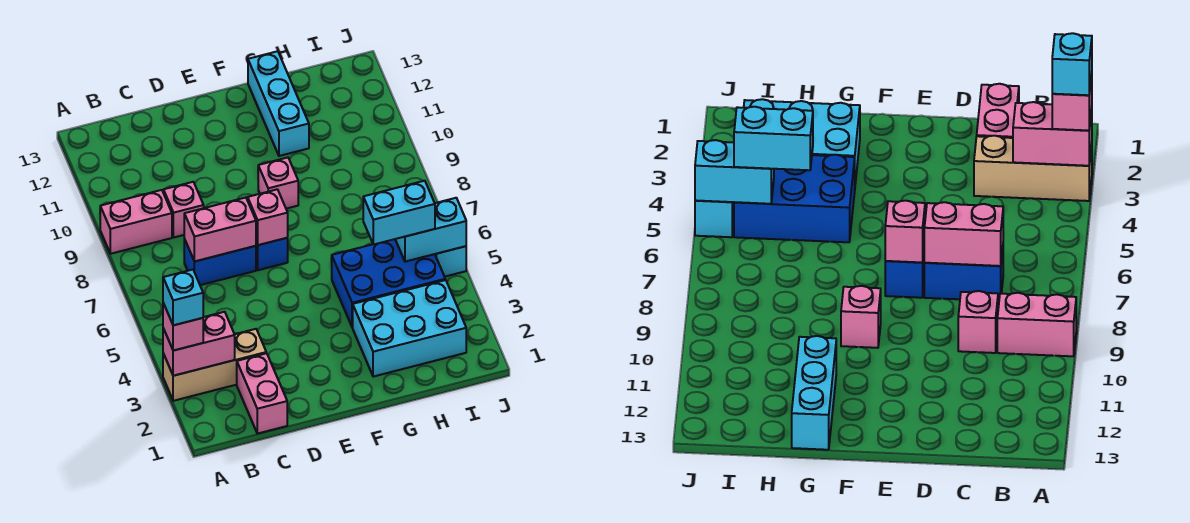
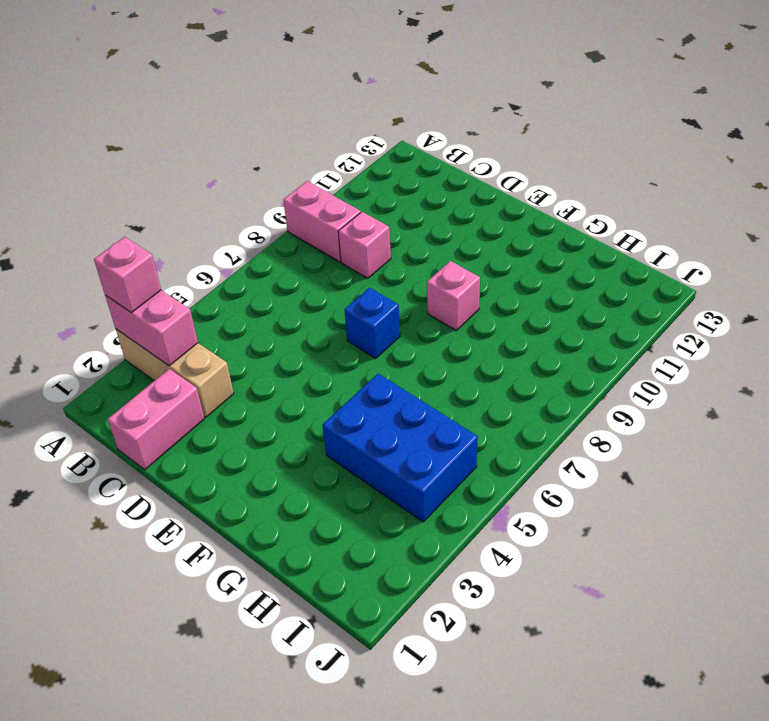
none -> blue 1x2 brick [184,239,256,285]
none -> cyan 2x3 brick [353,280,466,377]
none -> cyan 1x3 brick [248,51,309,156]

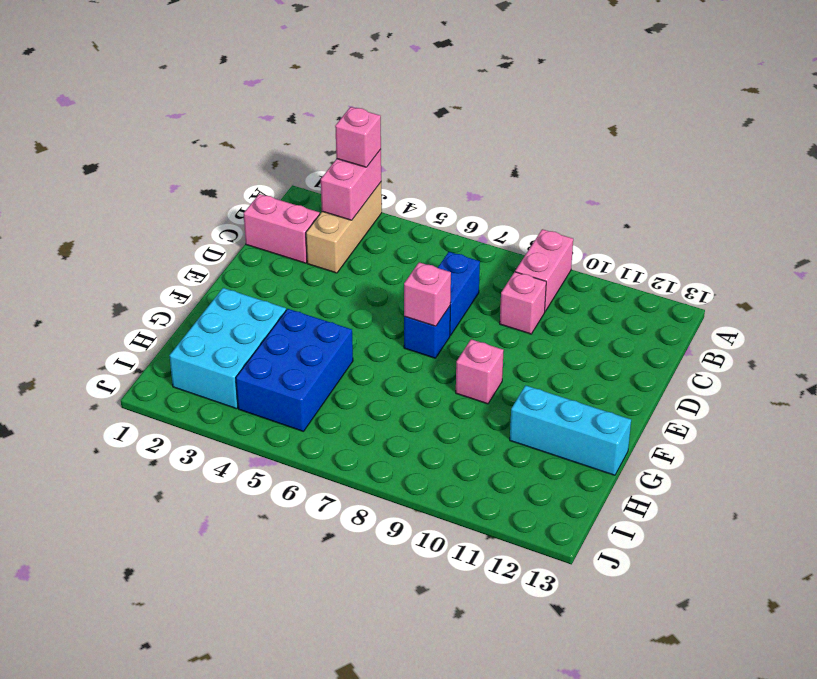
none -> cyan 1x1 brick [435,246,466,277]
none -> pink 1x2 brick [184,198,256,261]
none -> cyan 1x2 brick [395,198,466,262]

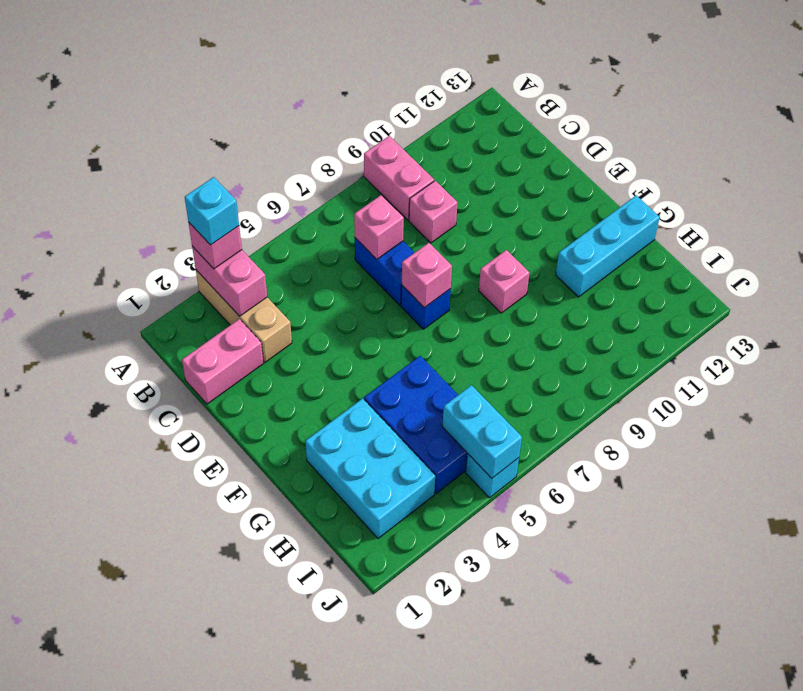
pink 1x1 brick [354,195,404,259] -> pink 1x2 brick [184,198,256,261]
none -> cyan 1x2 brick [363,181,435,245]

